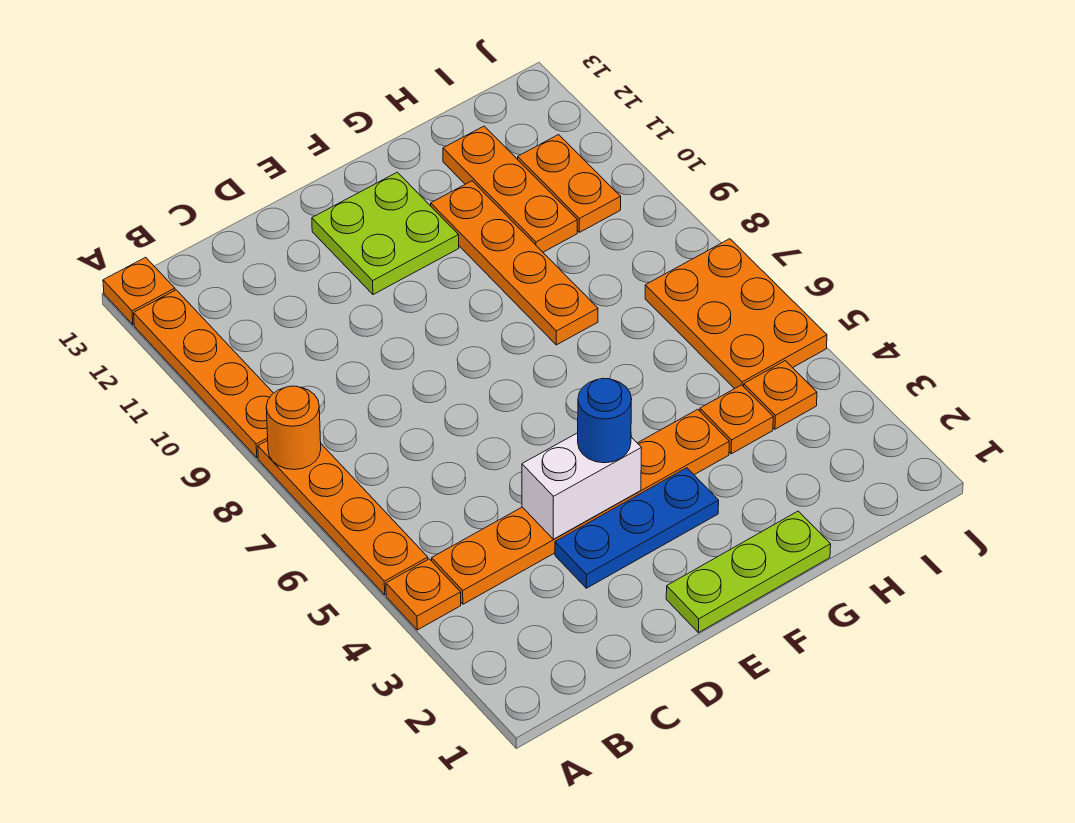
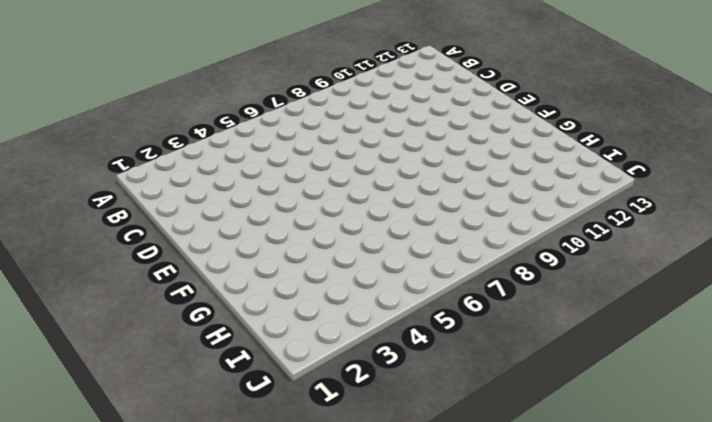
none -> orange 1x1 plate [386,559,461,630]
none -> orange 1x4 plate [258,440,428,595]
none -> orange 1x4 plate [134,290,273,458]

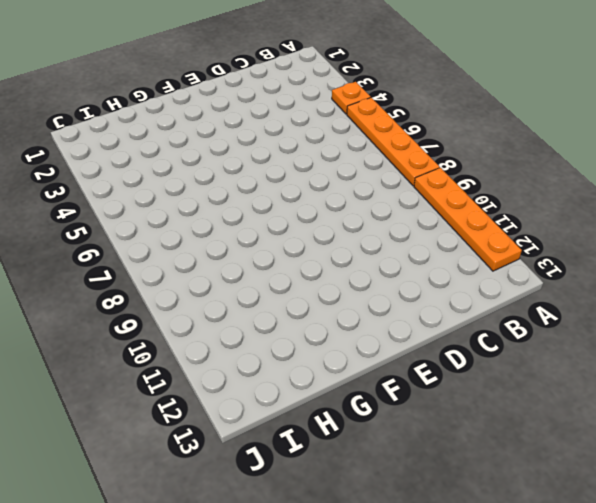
none -> orange 1x1 plate [103,257,175,325]
none -> orange 1x6 plate [432,409,729,604]
none -> blue 1x3 plate [555,468,719,588]

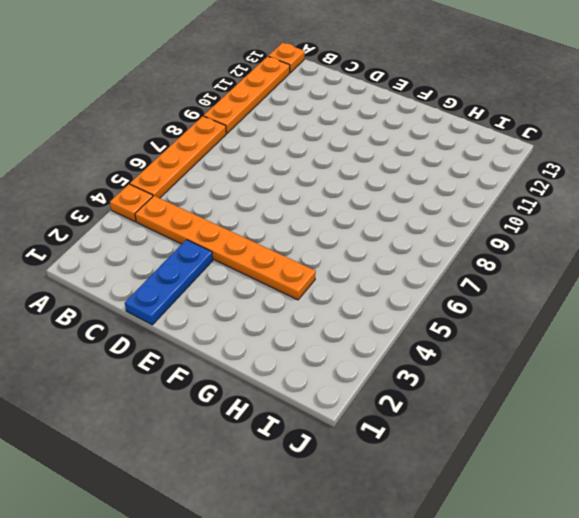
blue 1x3 plate [125,240,213,325] -> blue 1x3 plate turned to [555,468,719,588]
none -> lime 1x3 plate [666,511,831,633]
none -> lime 2x2 plate [312,172,459,295]
none -> orange 1x4 plate [431,181,598,345]

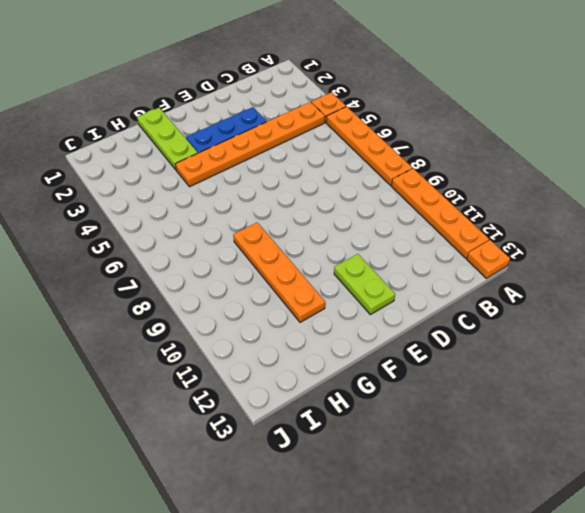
lime 1x2 plate [334,254,395,315] -> lime 2x2 plate [312,172,459,295]
lime 1x3 plate [137,108,197,170] -> lime 1x3 plate turned to [666,511,831,633]
none -> orange 1x1 plate [700,385,773,454]
none -> orange 1x3 plate [443,126,577,252]
none -> orange 1x1 plate [744,361,817,429]

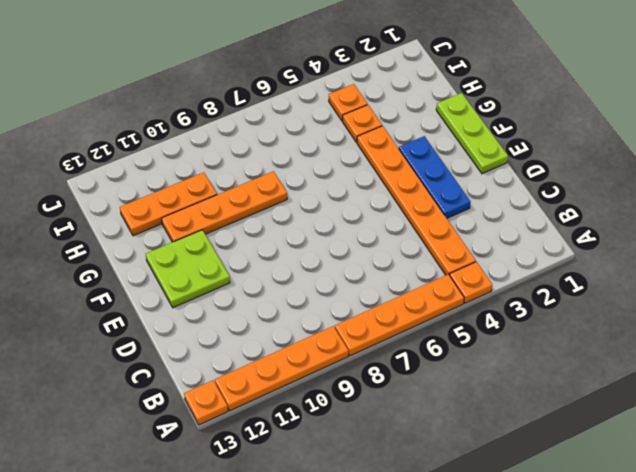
none -> orange 2x3 plate [645,239,827,389]
none -> orange 1x2 plate [518,135,621,232]
none -> orange 1x1 round brick [266,386,321,470]

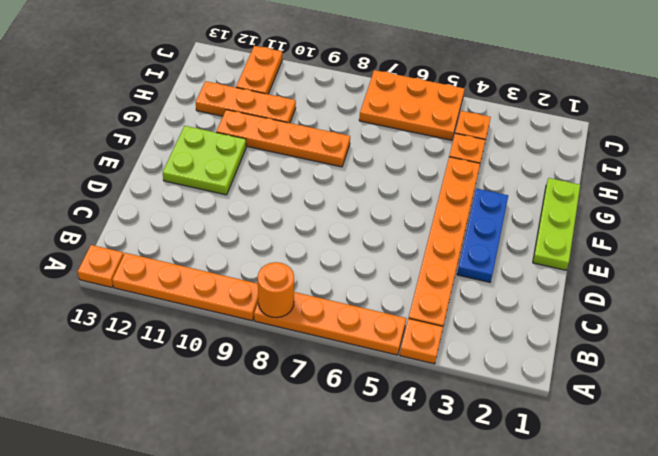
orange 1x2 plate [236,46,282,94] -> orange 1x2 plate turned to [518,135,621,232]
none -> white 1x2 brick [522,433,642,539]
none -> blue 1x1 round brick [578,378,632,463]

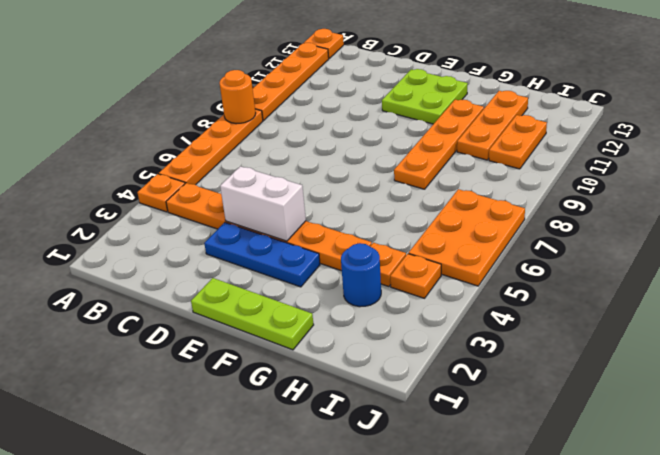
blue 1x1 round brick [341,243,381,307] -> blue 1x1 round brick moved to [578,378,632,463]

